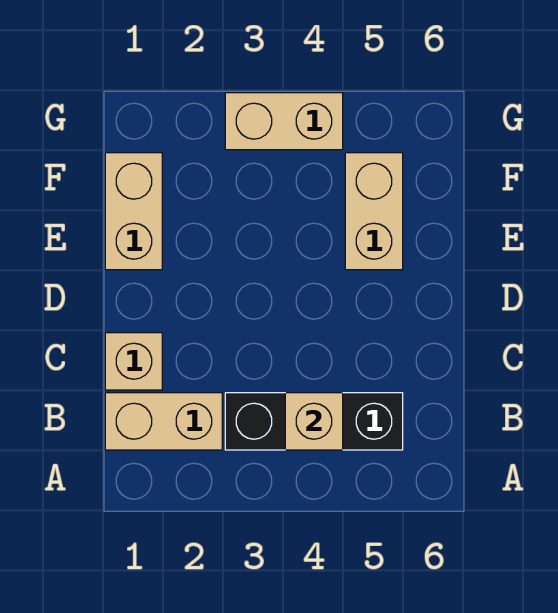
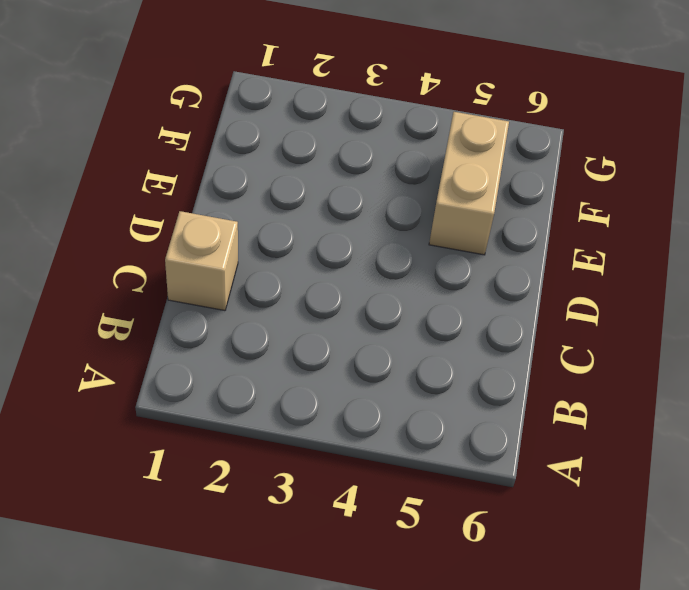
none -> tan 1x2 brick [105,393,222,450]
none -> black 1x3 brick [225,393,403,450]

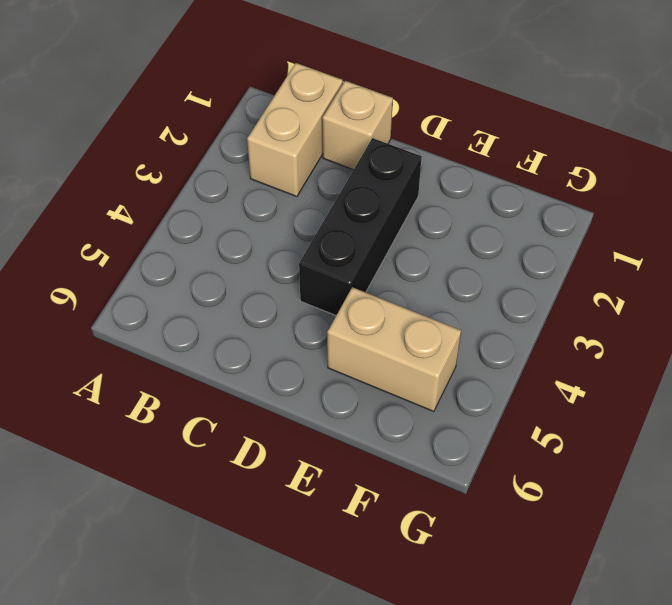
black 1x3 brick [299,138,422,315] -> black 1x3 brick moved to [225,393,403,450]
none -> tan 1x2 brick [105,153,162,270]
none -> tan 1x2 brick [225,93,343,150]

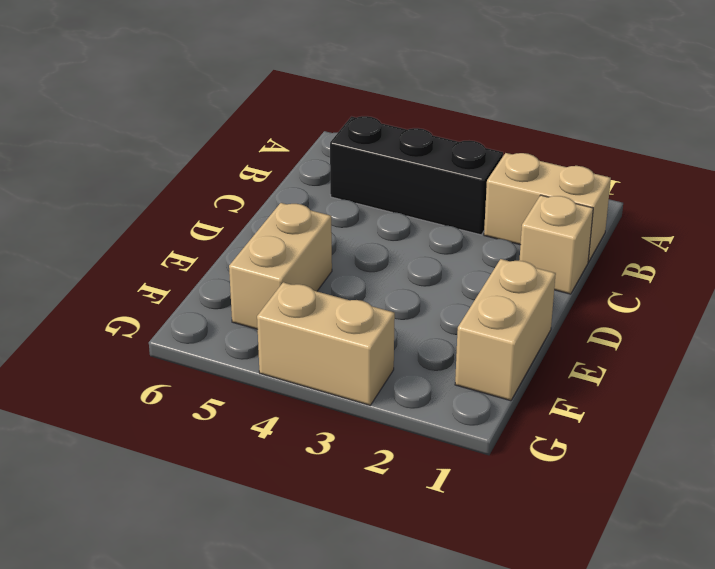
none -> tan 1x1 brick [285,393,343,450]

